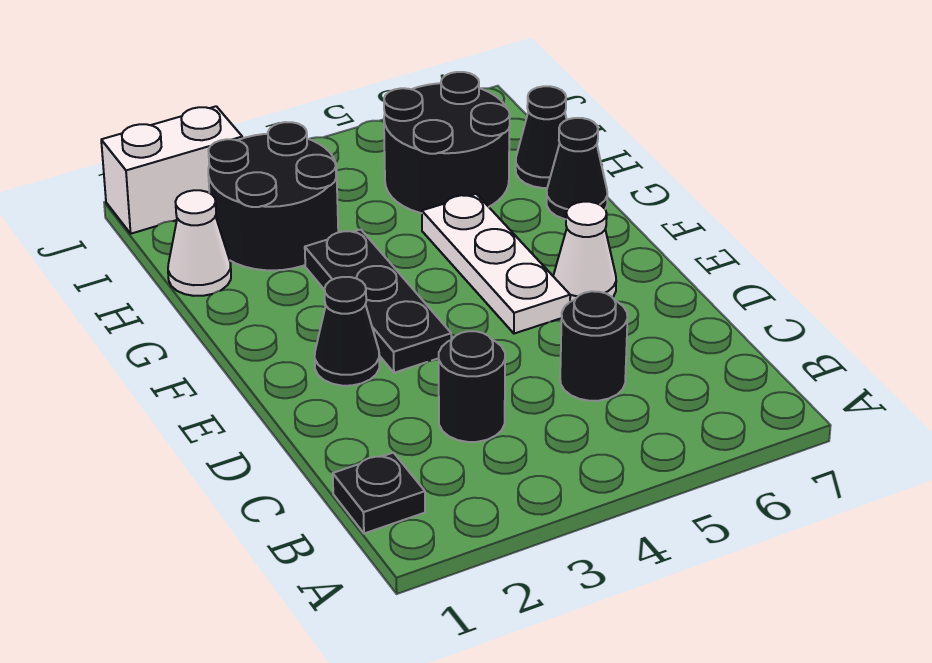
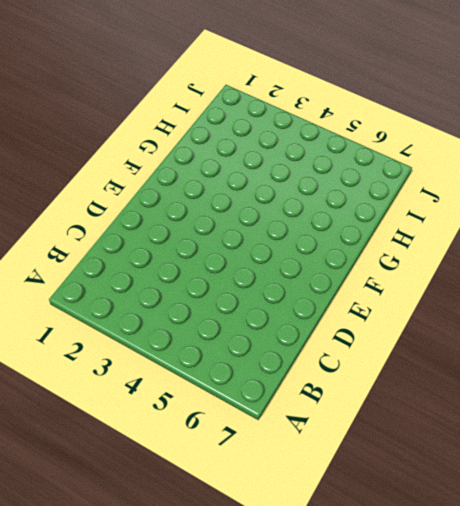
none -> black 1x1 plate [333,453,425,533]
none -> black 1x1 round brick [439,331,505,442]
none -> black 1x1 round brick [560,291,628,401]

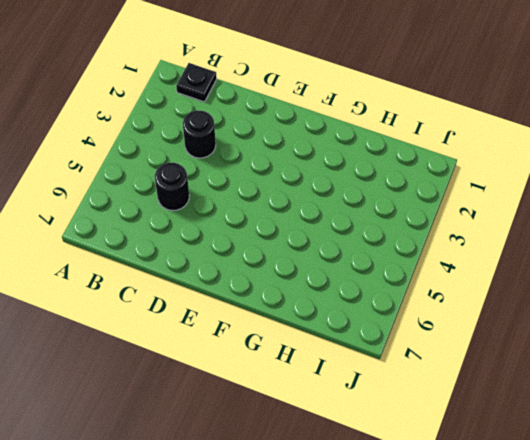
none -> black 1x1 cone [315,277,379,386]
none -> black 1x3 plate [305,229,451,373]
none -> white 1x3 plate [422,194,570,334]

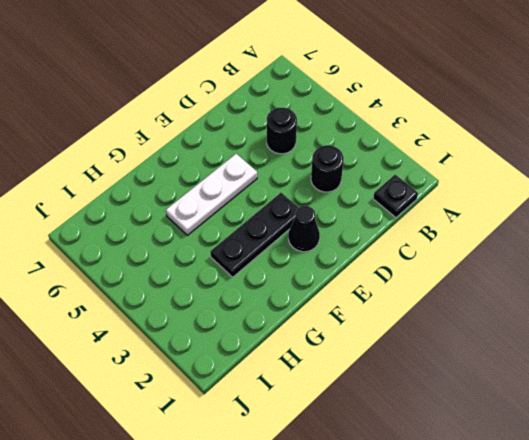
none -> white 1x1 cone [553,202,616,302]
none -> black 1x1 cone [547,118,607,219]
none -> white 1x1 cone [168,190,231,296]

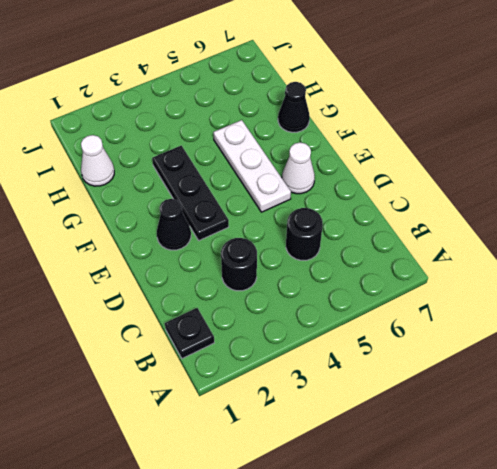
none -> black 2x2 round brick [208,122,338,270]
none -> black 2x2 round brick [384,72,510,213]
none -> black 1x1 cone [516,86,567,188]

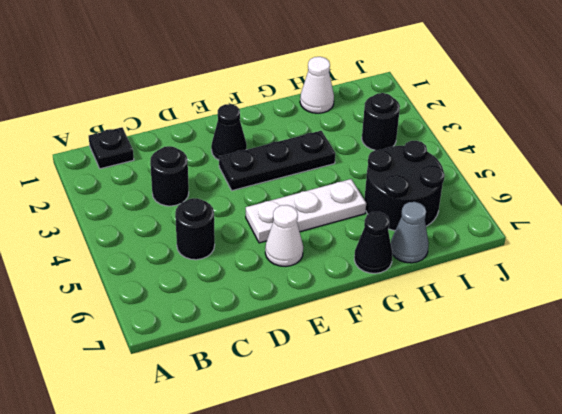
grey 1x1 cone [391,202,429,263] -> black 1x1 cone [516,86,567,188]
black 1x1 round brick [362,93,400,150] -> black 2x2 round brick [208,122,338,270]
none -> white 1x2 brick [101,106,242,234]

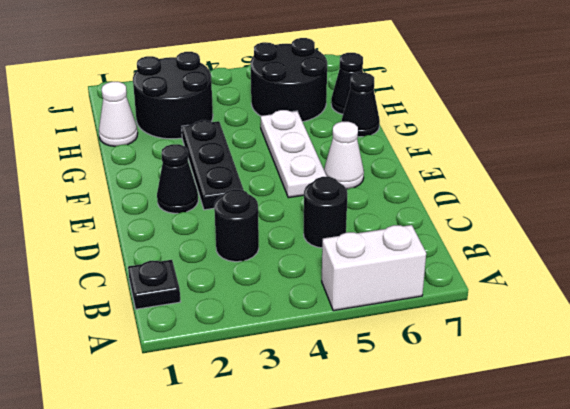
white 1x2 brick [322,225,426,311] -> white 1x2 brick moved to [101,106,242,234]

